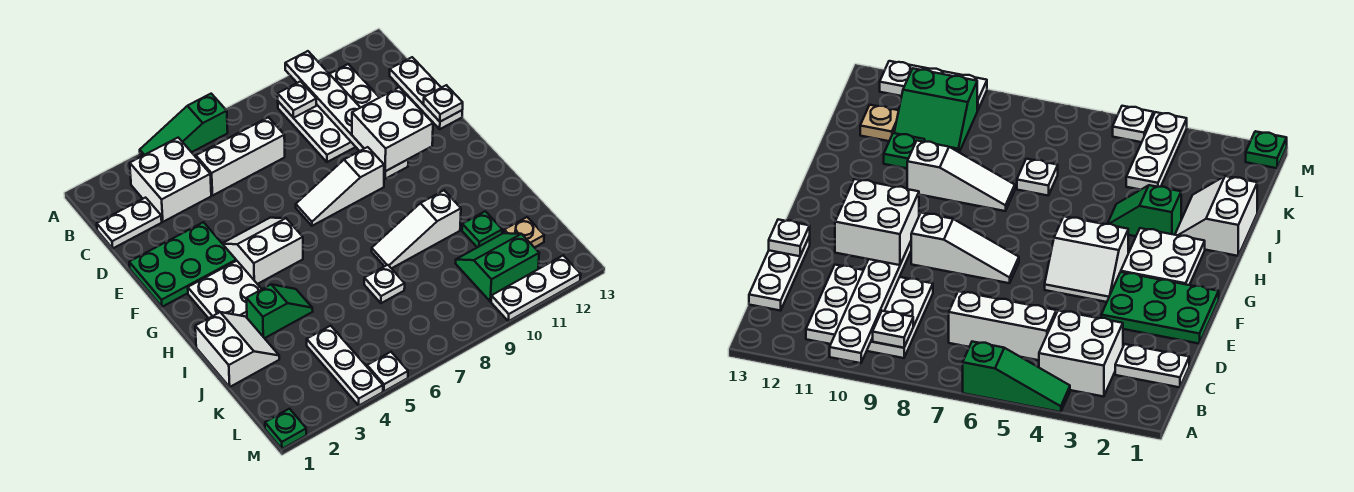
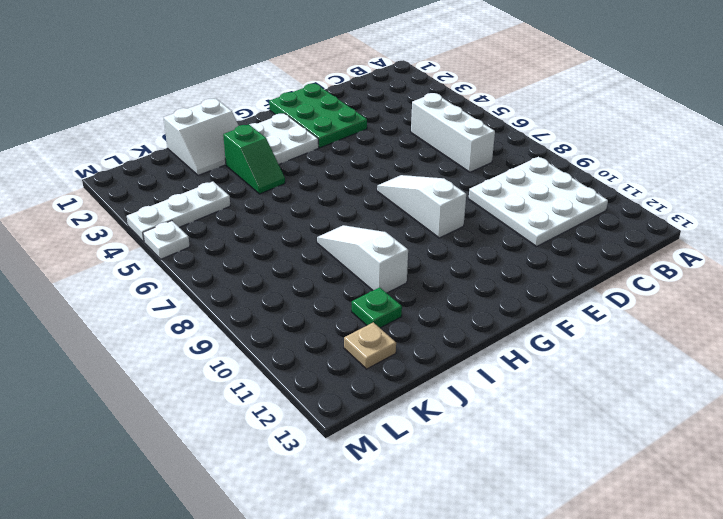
none -> green 1x3 slope [140,94,228,156]
none -> white 2x2 brick [130,138,211,222]
none -> white 1x2 plate [97,198,162,248]

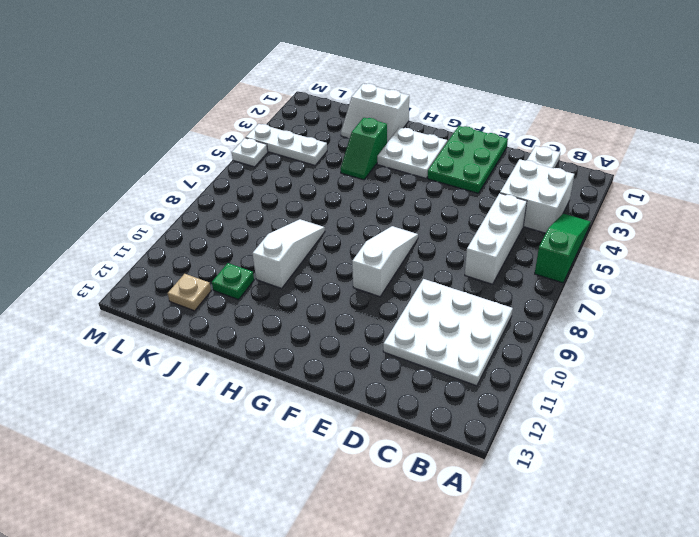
none -> white 1x3 plate [390,57,462,129]
none -> white 2x2 slope [222,218,303,284]
none -> white 1x1 plate [364,265,405,303]

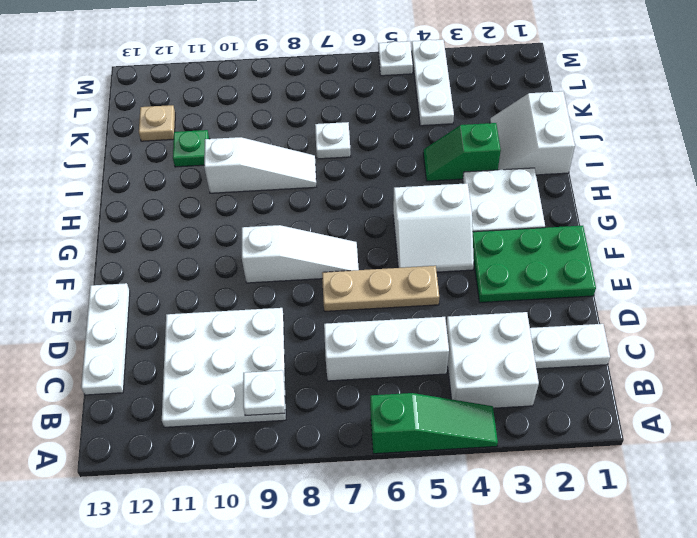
tan 1x3 plate [322,266,439,311] -> none
none -> green 2x2 slope [455,233,539,301]
none -> green 1x1 plate [265,409,306,449]
none -> white 1x3 plate [491,255,581,321]

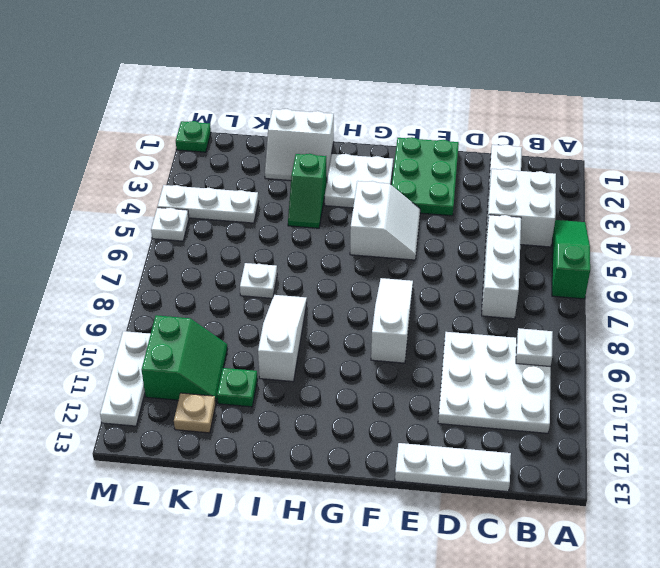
none -> white 1x6 plate [285,51,408,179]
none -> white 1x1 plate [424,85,463,122]
none -> white 2x2 brick [352,87,433,171]

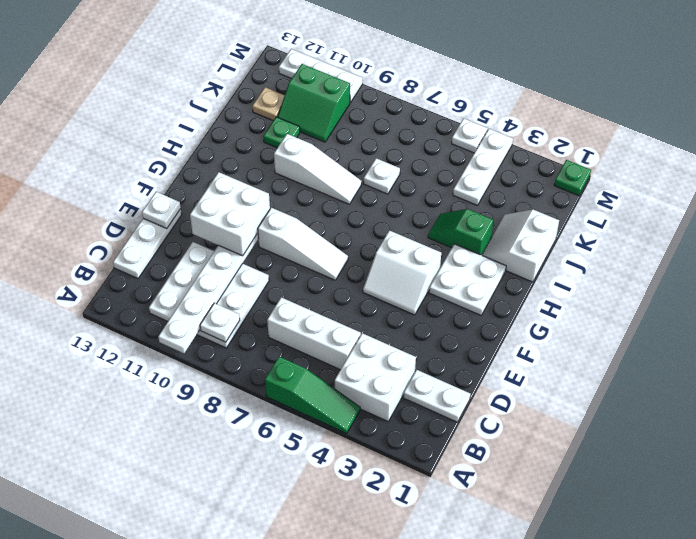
none -> green 2x3 plate [129,222,236,307]

